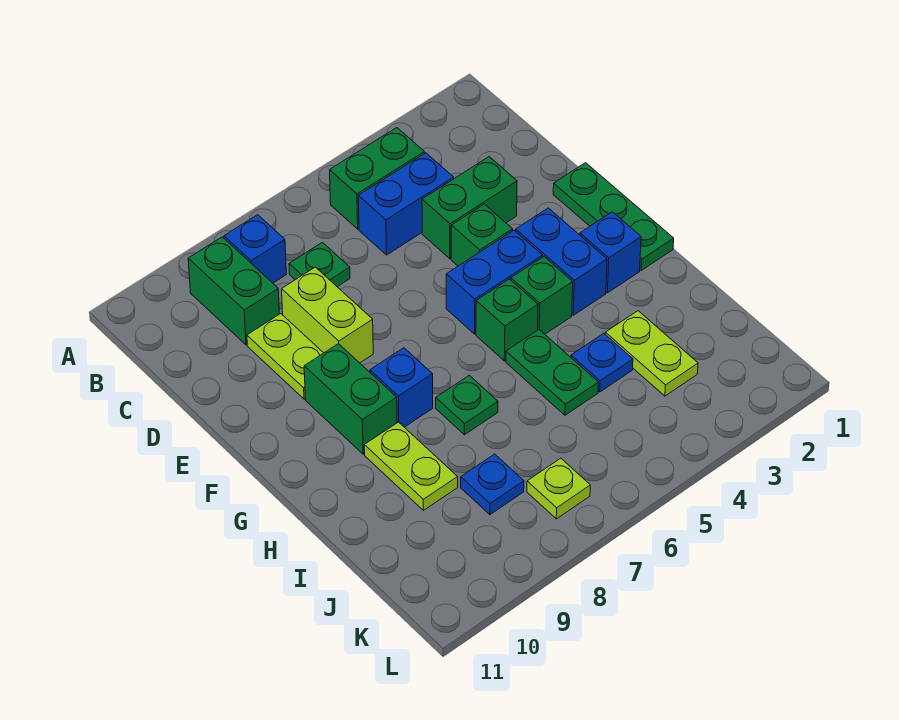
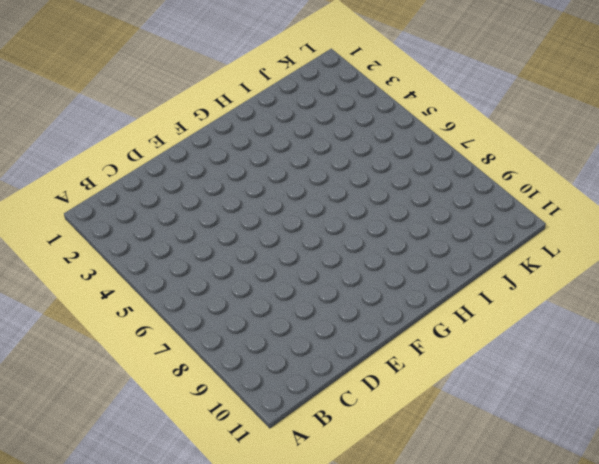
none -> green 1x2 brick [330,128,424,229]
none -> blue 1x1 brick [224,215,286,283]
none -> green 1x2 brick [188,237,279,345]

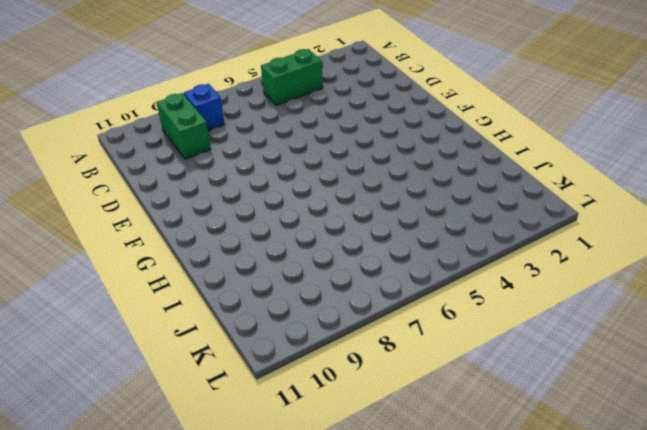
none -> blue 1x2 brick [358,153,454,255]
none -> green 1x1 plate [289,242,350,287]
none -> green 1x2 brick [422,157,517,259]

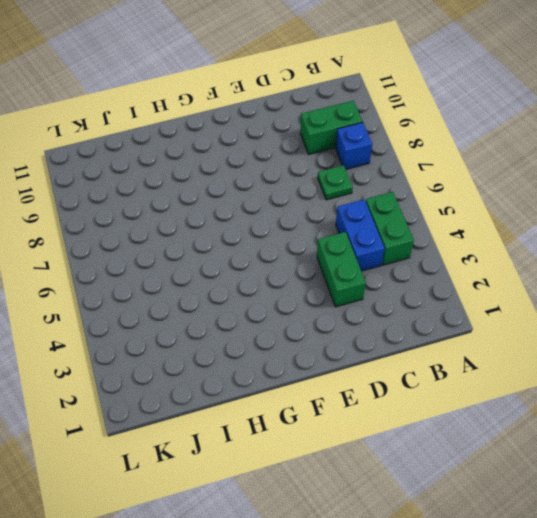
none -> lime 1x2 brick [282,267,373,363]
none -> lime 1x2 plate [247,314,323,399]
none -> green 1x3 plate [553,163,674,270]

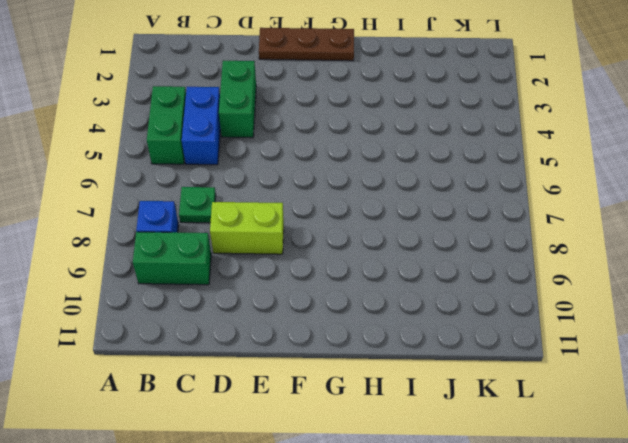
brown 1x3 plate [259,28,354,61] -> green 1x3 plate [553,163,674,270]
none -> lime 1x2 plate [247,314,323,399]
none -> green 1x1 brick [451,204,513,266]
none -> blue 1x2 brick [516,208,607,315]

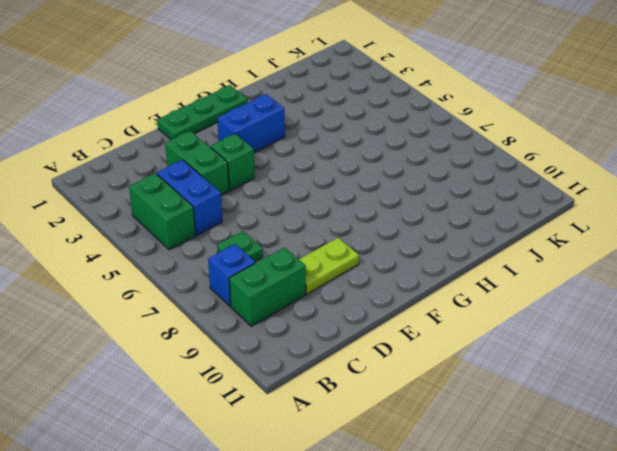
none -> lime 1x2 brick [282,267,373,363]
none -> blue 1x2 brick [446,230,543,334]
none -> green 1x2 brick [304,344,397,454]

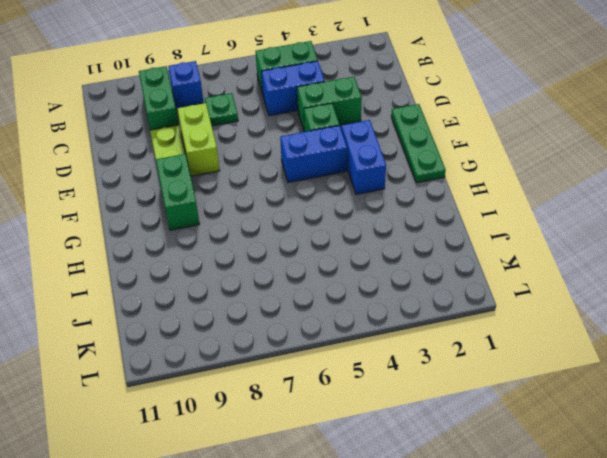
none -> blue 1x1 brick [580,212,641,293]
none -> green 1x1 brick [511,257,573,334]
none -> green 1x1 brick [476,279,538,361]

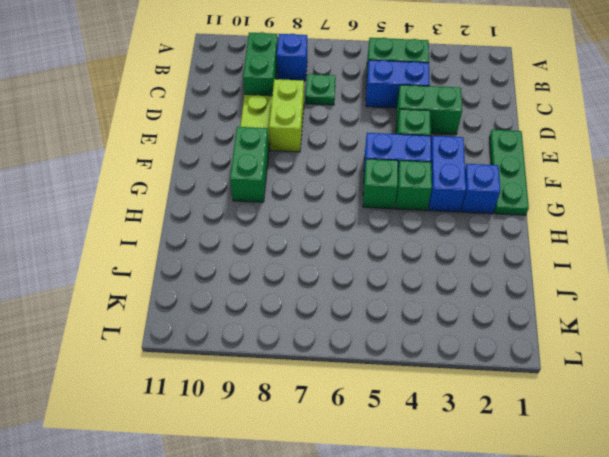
none -> blue 1x1 brick [370,348,433,427]
none -> green 1x2 plate [506,330,598,415]
none -> green 1x1 plate [436,375,498,435]

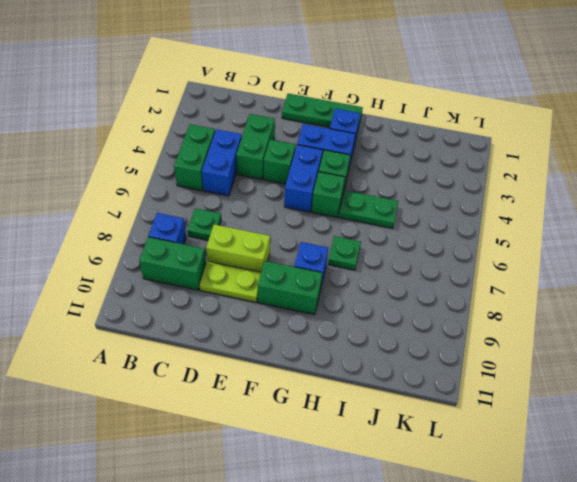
none -> lime 1x2 plate [364,422,458,510]
none -> lime 1x2 plate [605,311,698,396]
none -> blue 1x1 plate [571,333,633,392]

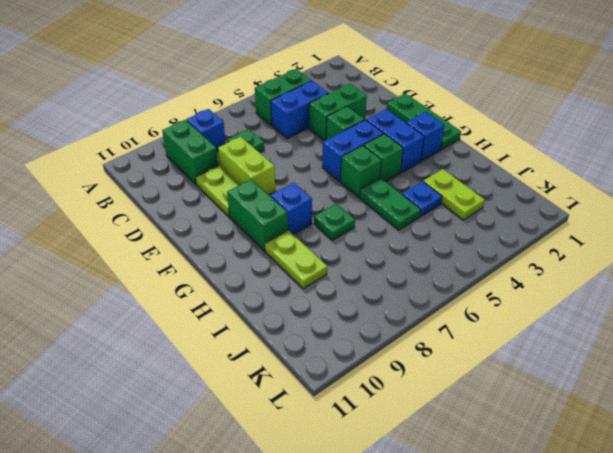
none -> blue 1x1 plate [461,454,524,515]
none -> lime 1x1 plate [527,458,590,519]

